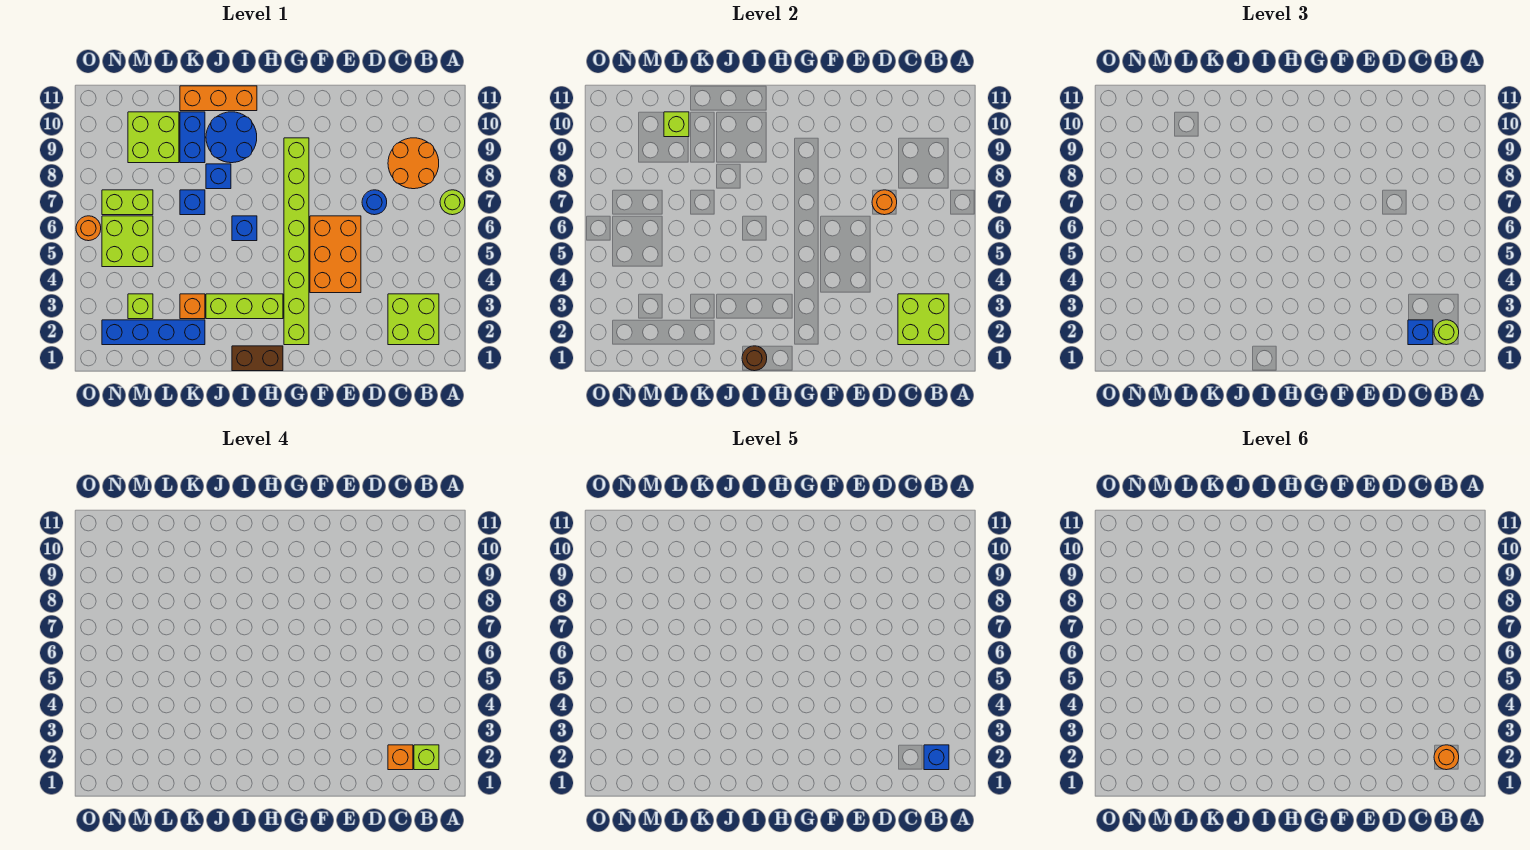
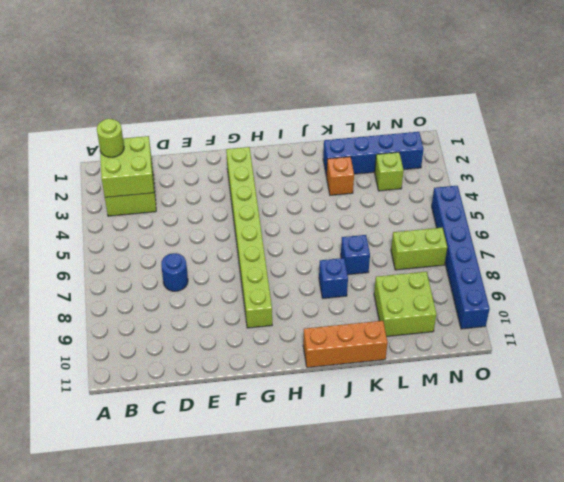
blue 1x6 brick [432,186,490,329] -> orange 1x1 round brick [76,216,101,241]
none -> lime 1x1 round brick [440,190,465,215]
none -> orange 2x2 round brick [388,138,439,189]
none -> orange 2x3 brick [310,216,361,293]
none -> brown 1x2 brick [232,346,283,371]

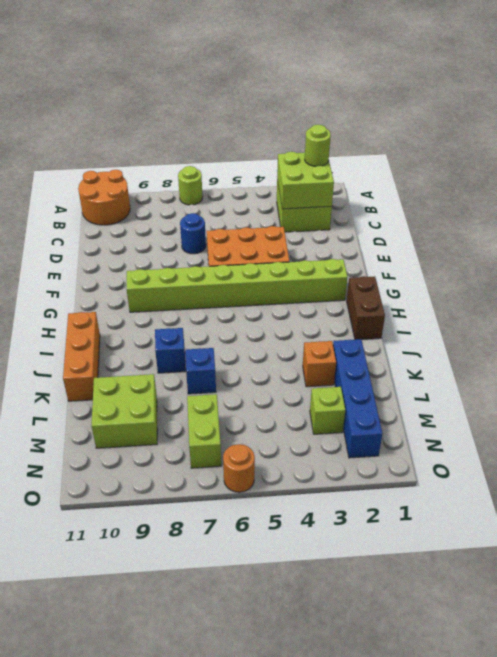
orange 2x2 round brick [78,170,130,225] -> orange 2x2 round brick moved to [388,138,439,189]
none -> lime 1x3 brick [206,294,283,319]
none -> blue 1x1 brick [232,216,257,241]
none -> blue 2x2 round brick [206,112,257,163]
none -> blue 1x2 brick [180,112,205,163]

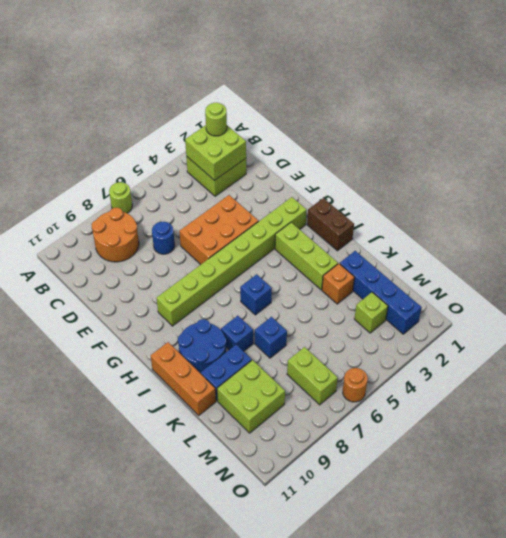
none -> lime 2x2 brick [102,216,153,267]
none -> orange 1x1 round brick [872,190,897,215]
none -> brown 1x1 round brick [742,346,767,371]
none -> lime 1x1 brick [664,112,689,137]

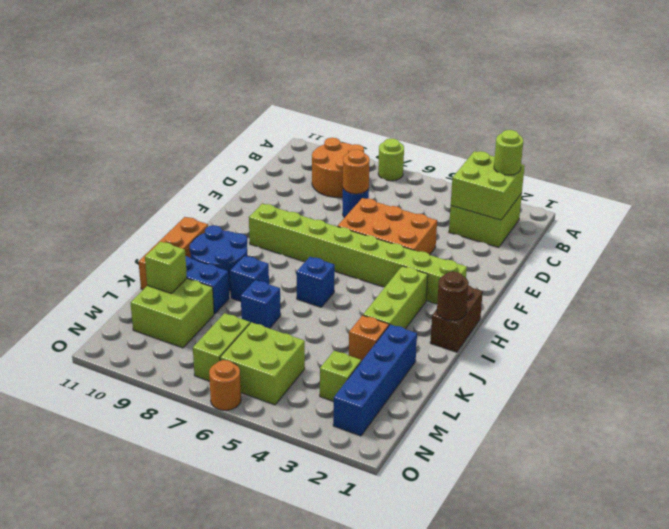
none -> blue 1x1 brick [1408,320,1433,345]
none -> lime 1x1 brick [414,745,439,770]
none -> orange 1x1 brick [388,745,413,770]
none -> blue 1x1 brick [924,745,949,770]

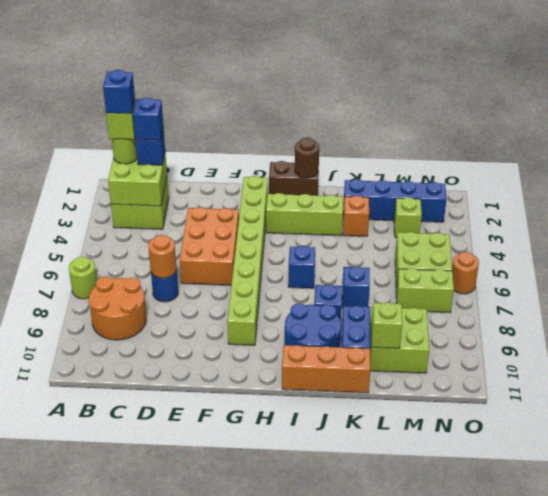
blue 1x1 brick [133,98,163,140] -> orange 1x1 brick [388,745,413,770]
none -> orange 1x1 round brick [1434,745,1459,770]

